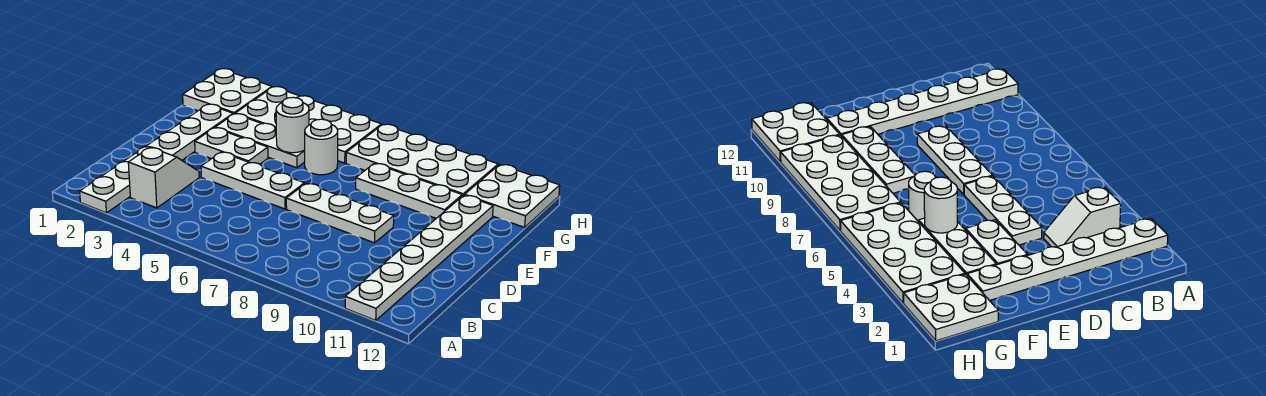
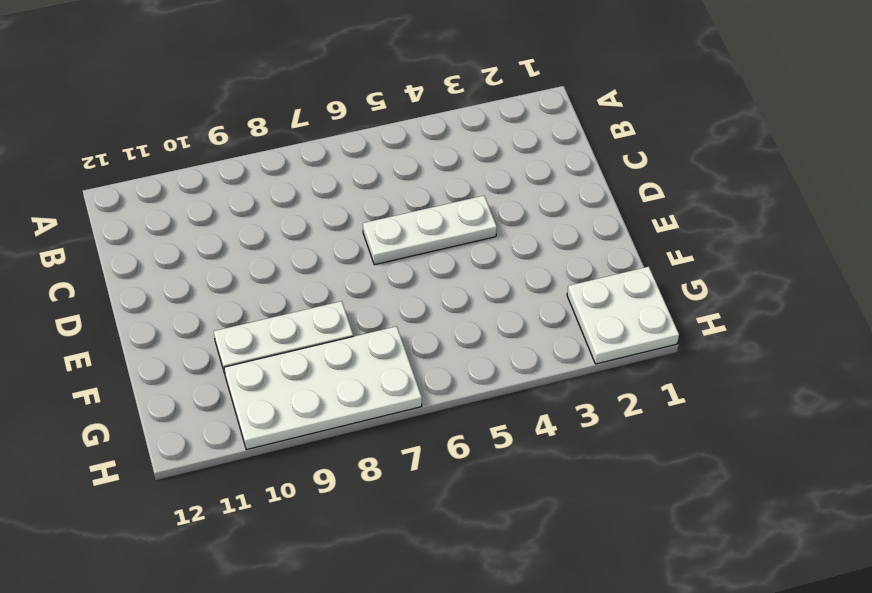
none -> white 1x6 plate [80,104,233,213]
none -> white 1x6 plate [345,195,493,320]
none -> white 1x2 slope [128,147,199,208]

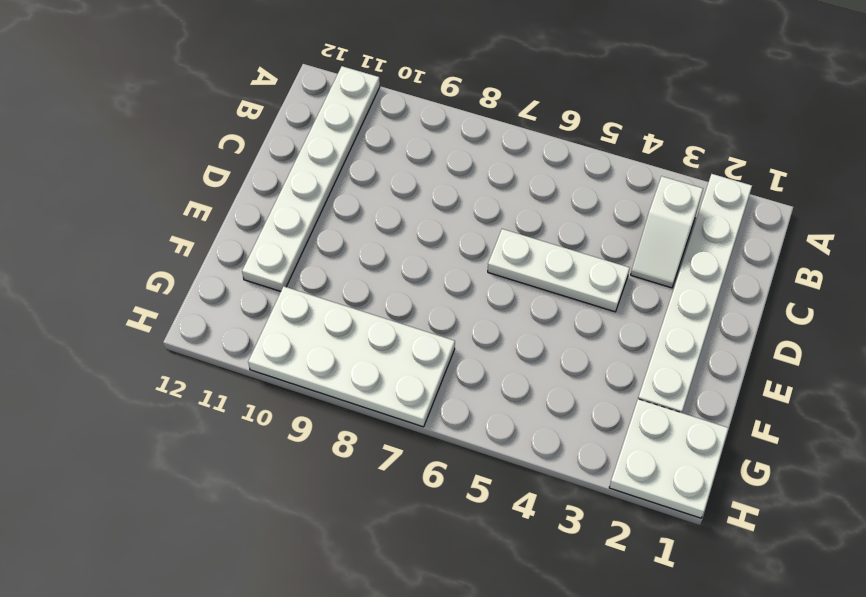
none -> white 1x3 plate [286,183,394,243]
none -> white 1x2 plate [195,128,268,164]
none -> white 1x3 plate [215,114,305,168]

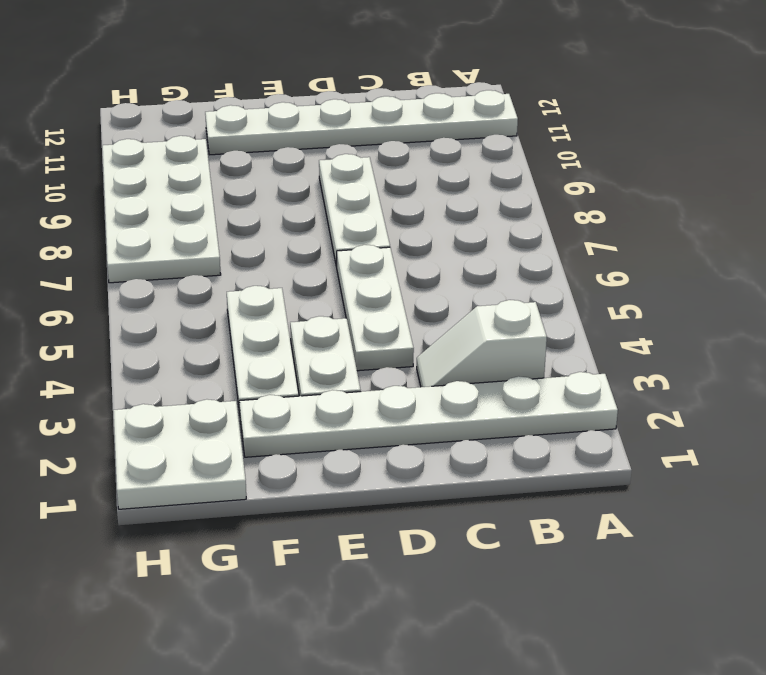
none -> white 1x1 round brick [305,119,338,175]
none -> white 1x3 plate [356,163,462,218]
none -> white 2x4 plate [235,87,382,163]

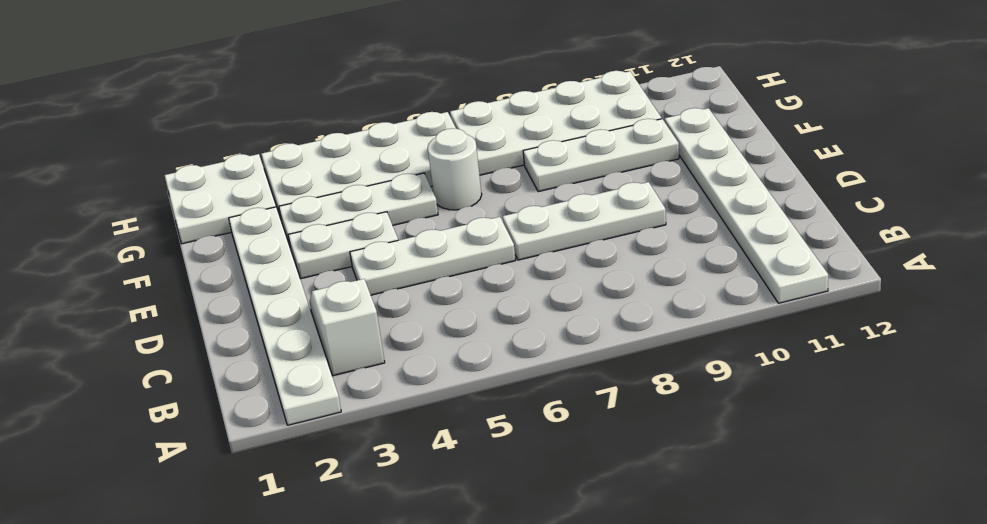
none -> white 2x2 plate [465,165,560,227]
none -> white 1x1 round brick [276,97,309,153]

